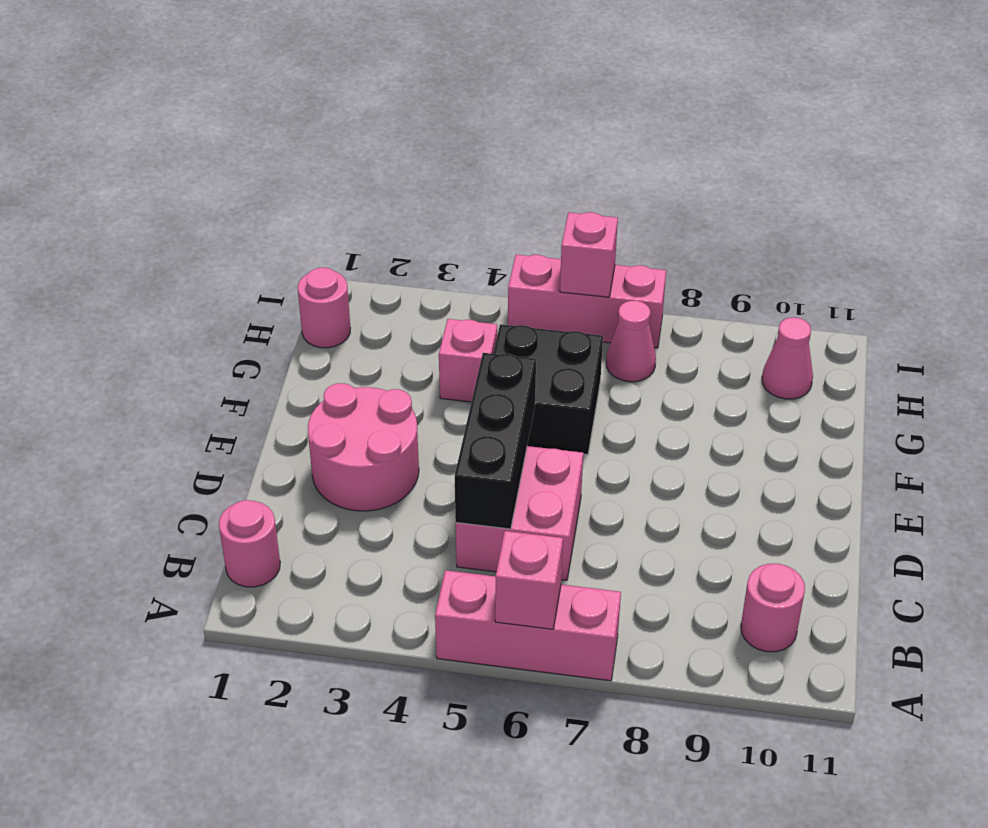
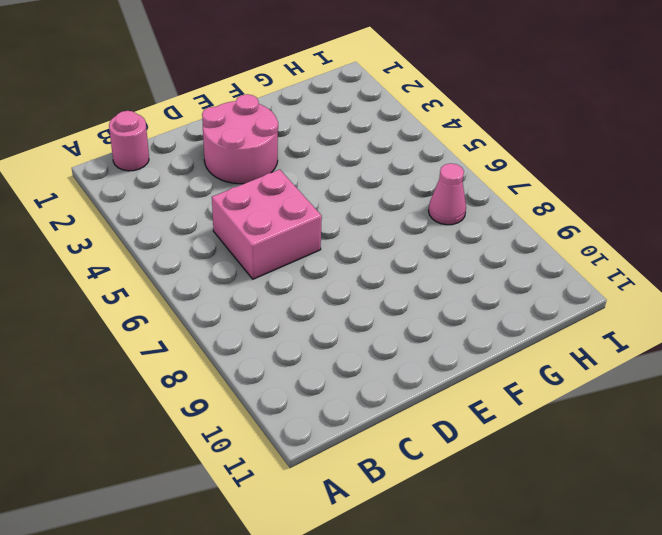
none -> pink 1x3 brick [435,570,621,681]
none -> pink 1x1 round brick [741,564,805,652]
none -> black 2x2 brick [493,325,603,455]

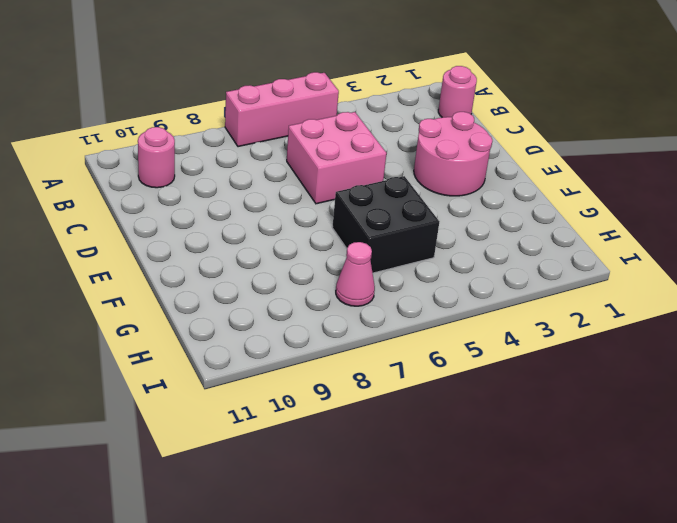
none -> pink 1x1 brick [439,319,497,402]
none -> pink 1x1 round brick [298,268,350,348]
none -> pink 1x1 cone [762,317,813,399]

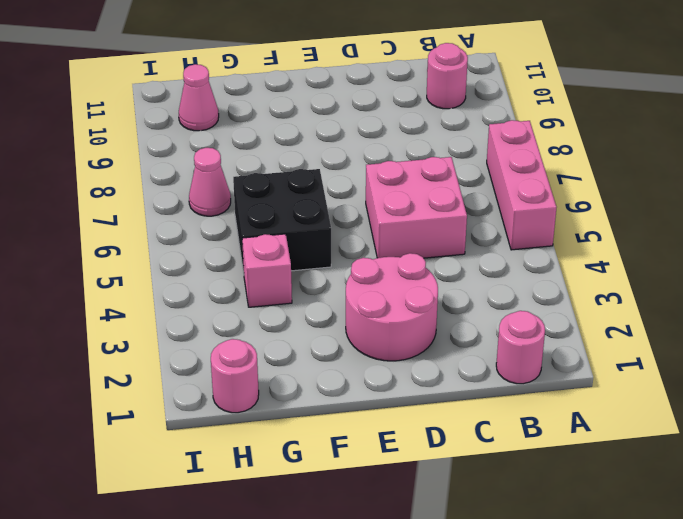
none -> pink 1x3 brick [508,255,666,348]
none -> pink 1x1 brick [495,531,563,629]
none -> black 1x3 brick [455,353,536,529]

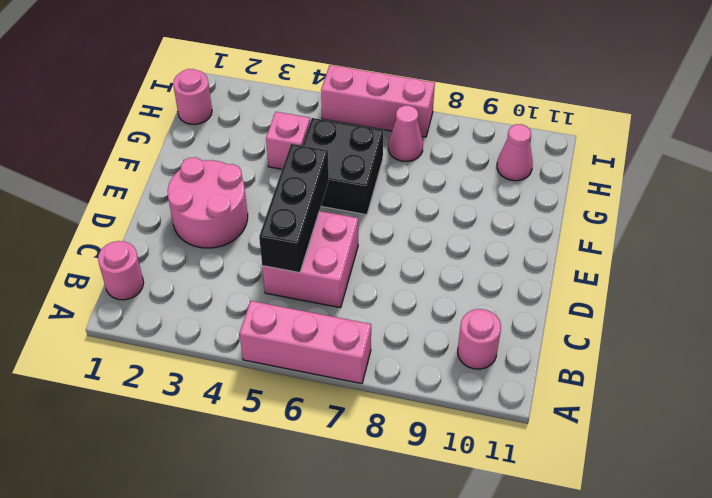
none -> pink 1x1 brick [495,531,563,629]
none -> pink 1x1 brick [560,212,618,297]

